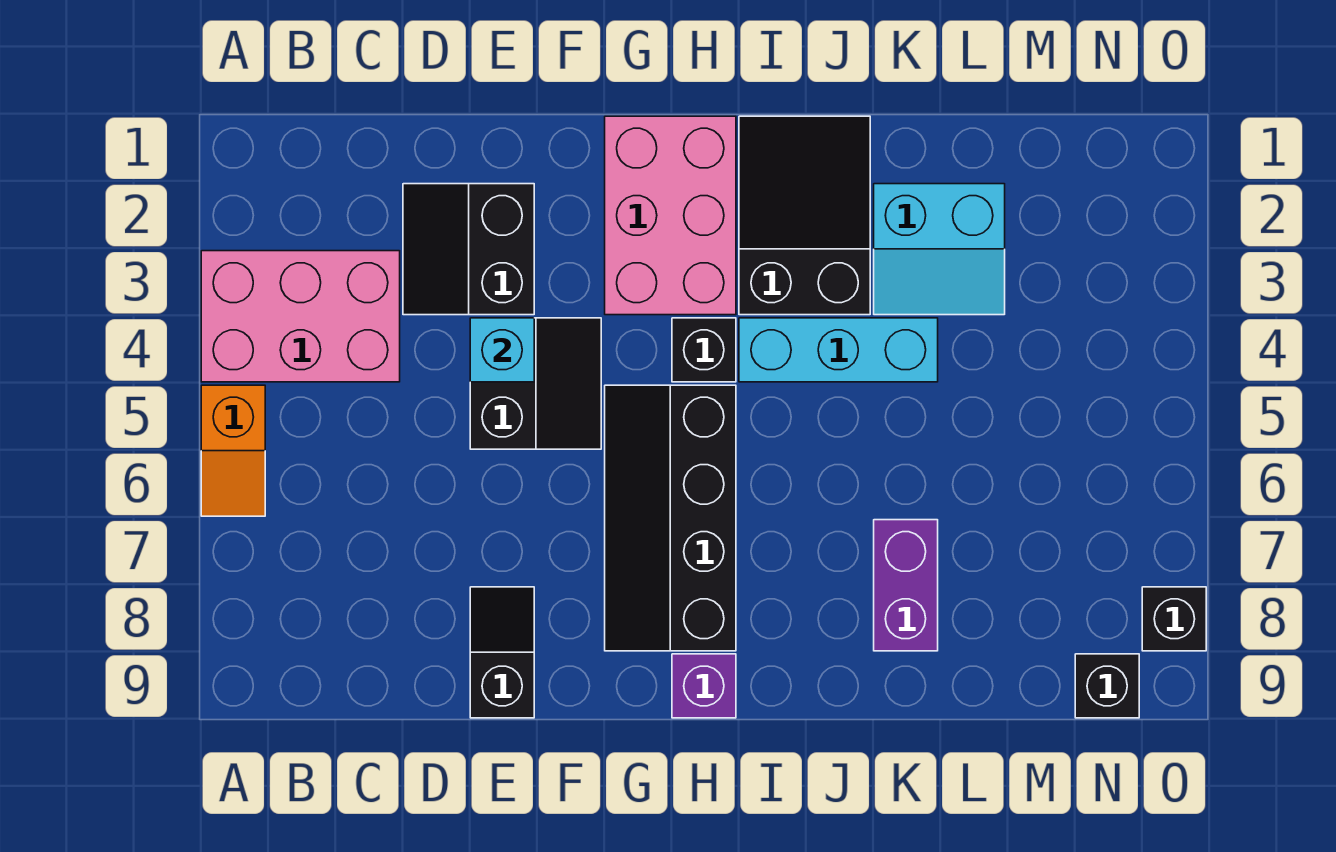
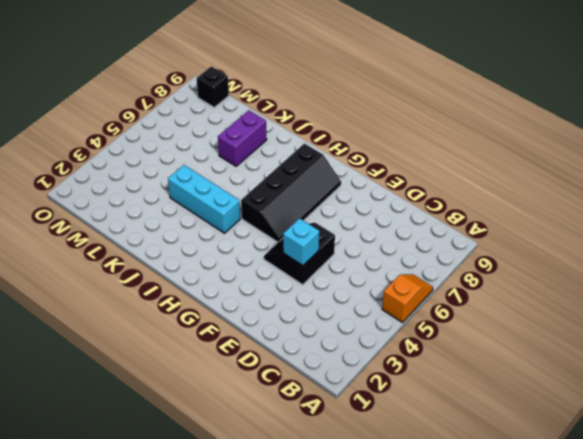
none -> pink 2x3 brick [201,251,400,382]
none -> black 2x2 slope [403,184,534,315]
none -> black 1x2 slope [470,587,534,718]

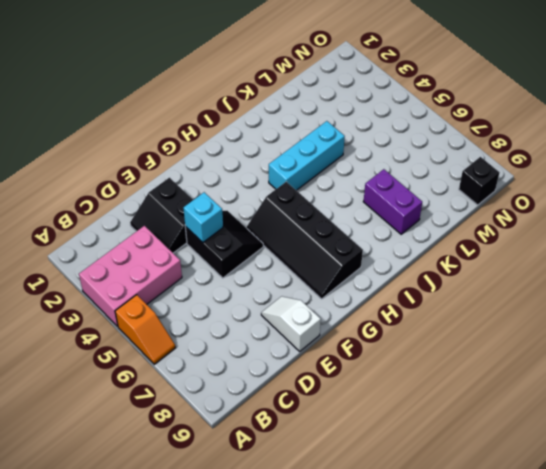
white 1x2 slope [261,296,321,351] -> black 1x2 slope [470,587,534,718]
none -> pink 2x3 brick [605,116,736,315]
none -> black 1x1 brick [672,318,736,382]
none -> purple 1x1 brick [672,654,736,718]

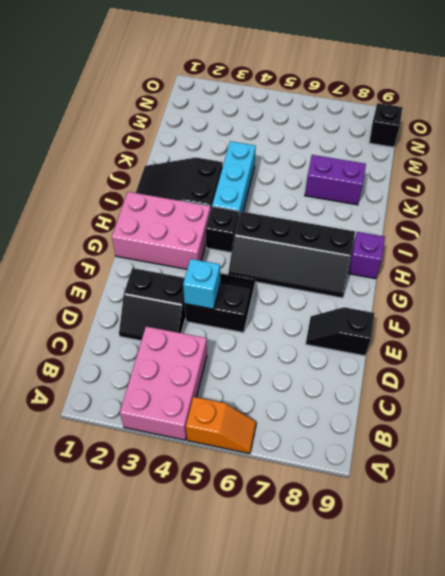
none -> cyan 2x2 slope [874,184,1005,315]
none -> black 1x1 brick [1142,587,1206,651]

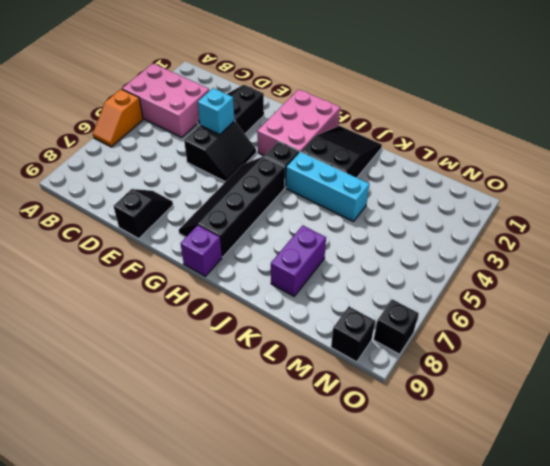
none -> cyan 2x2 slope [874,184,1005,315]

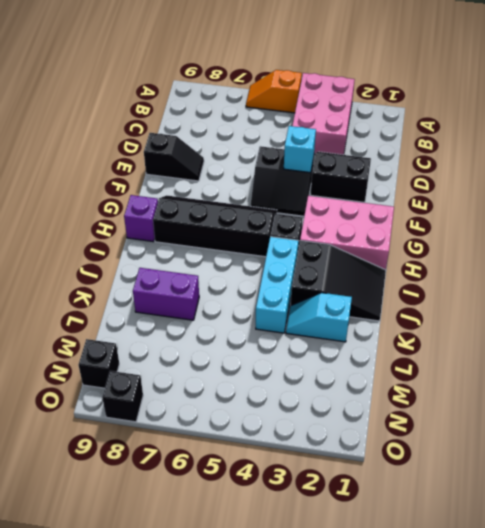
cyan 1x2 slope [286,293,352,342] -> cyan 2x2 slope [874,184,1005,315]

